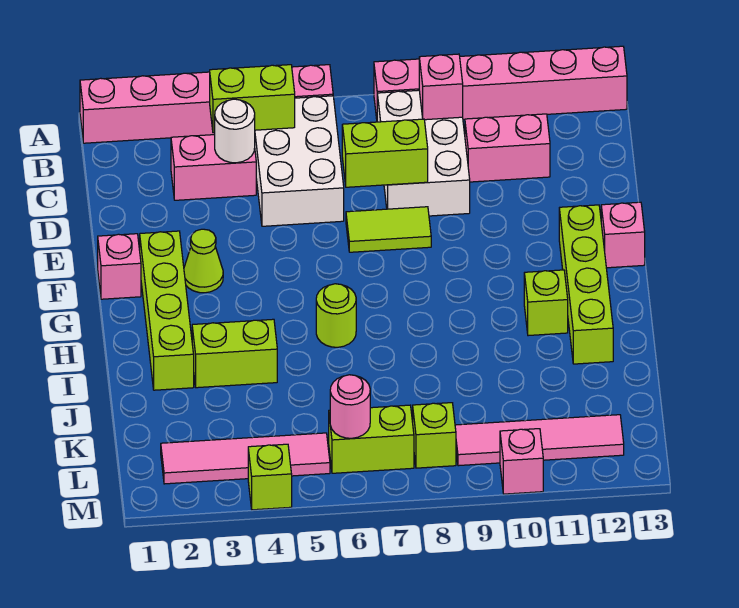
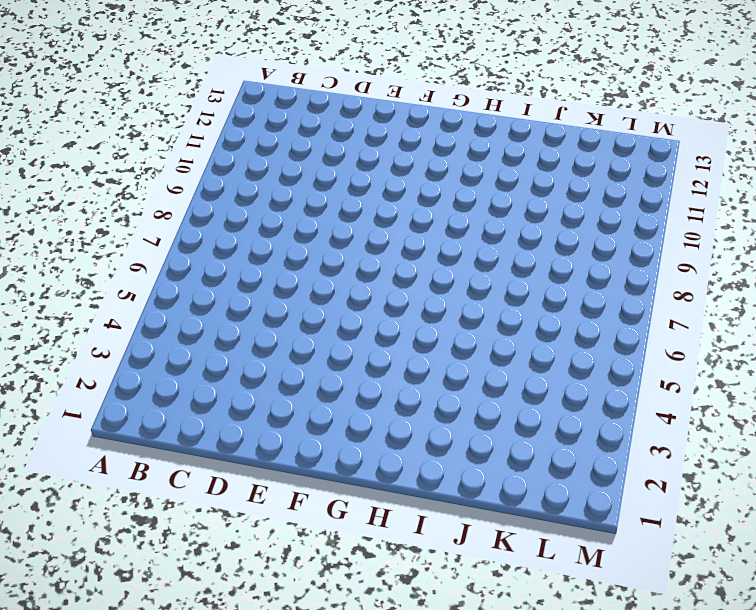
none -> pink 1x6 brick [80,65,333,143]
none -> pink 1x6 brick [374,46,627,120]
none -> white 2x3 brick [255,96,344,226]

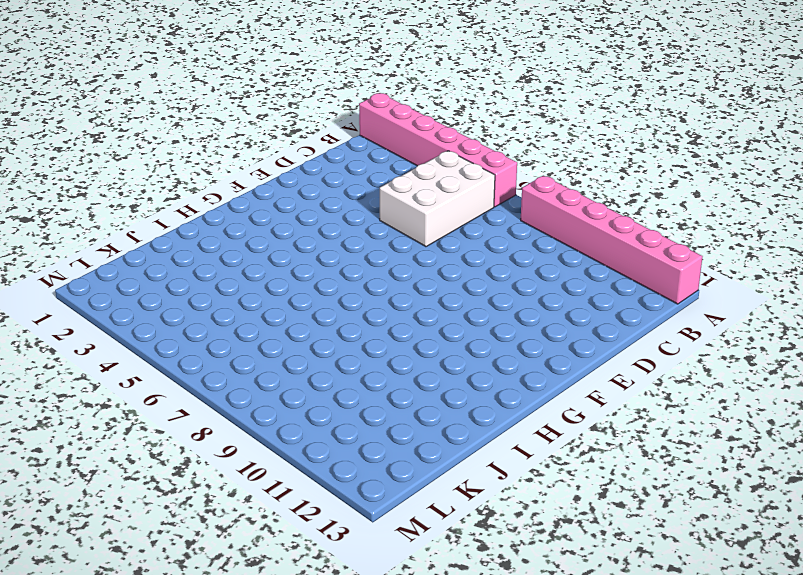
none -> white 2x3 brick [377,90,470,216]
none -> pink 1x2 brick [171,135,256,200]
none -> pink 1x2 brick [465,114,550,182]

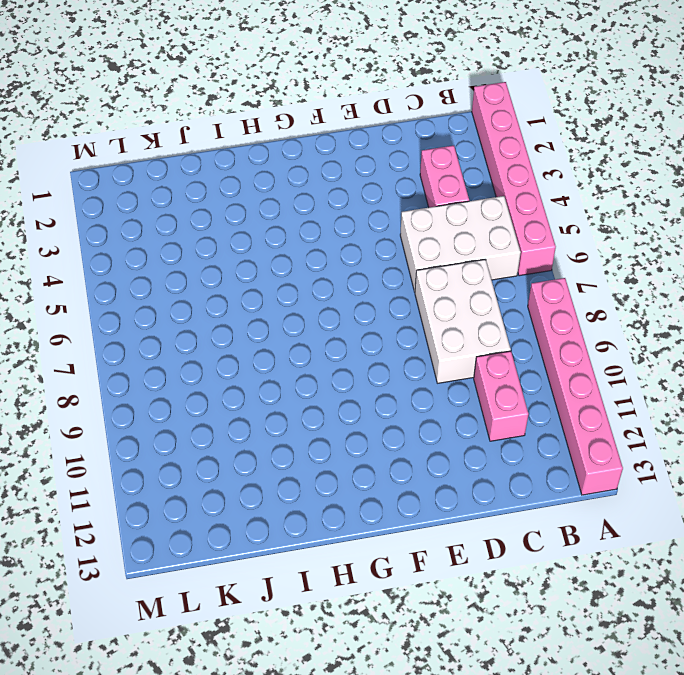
white 2x3 brick [415,259,511,383] -> white 2x3 brick turned to [377,90,470,216]
none -> lime 1x2 tile [346,207,431,252]
none -> pink 1x1 brick [98,234,141,299]
none -> lime 1x4 brick [140,231,194,390]

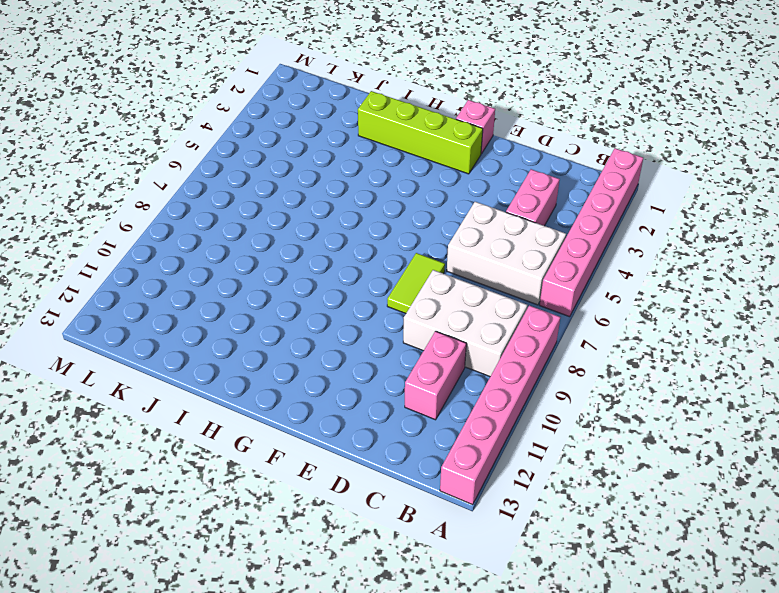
none -> lime 1x1 cone [184,229,223,293]
none -> lime 1x4 brick [559,205,613,364]
none -> pink 1x1 brick [601,202,645,268]

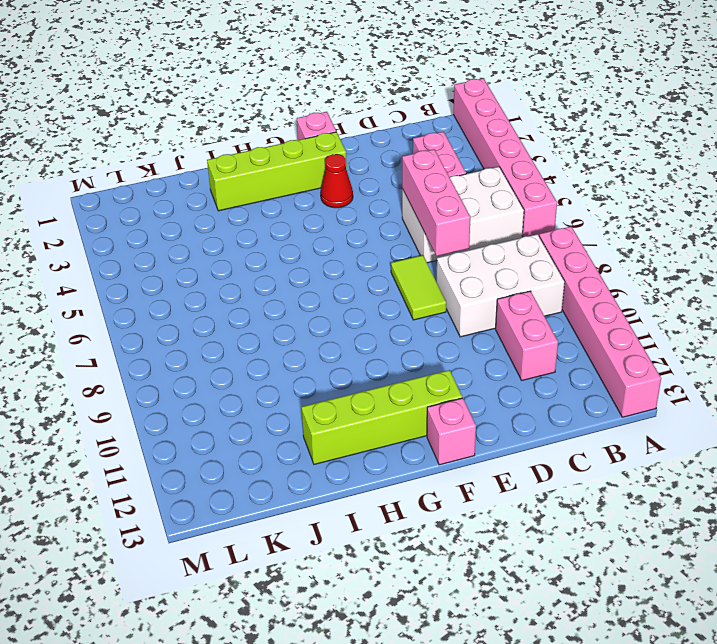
pink 1x3 brick [402,149,470,256] -> lime 1x2 brick [342,119,428,187]
red 1x1 cone [321,154,353,208] -> lime 1x1 cone [184,229,223,293]
none -> lime 1x1 round brick [316,284,356,347]
none -> lime 1x1 brick [524,270,568,336]
none -> lime 1x2 brick [192,319,277,388]

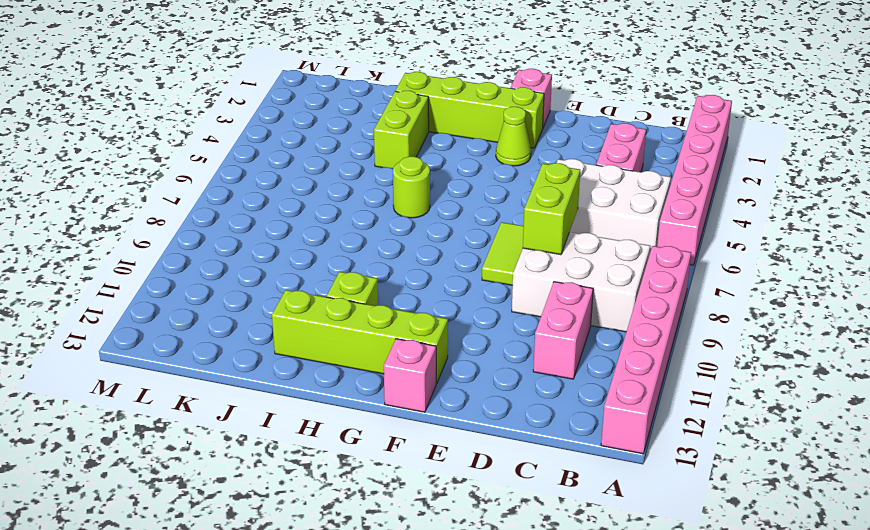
none -> pink 1x4 tile [161,433,330,484]
none -> lime 1x2 brick [329,405,414,473]
none -> lime 1x1 brick [413,403,456,468]

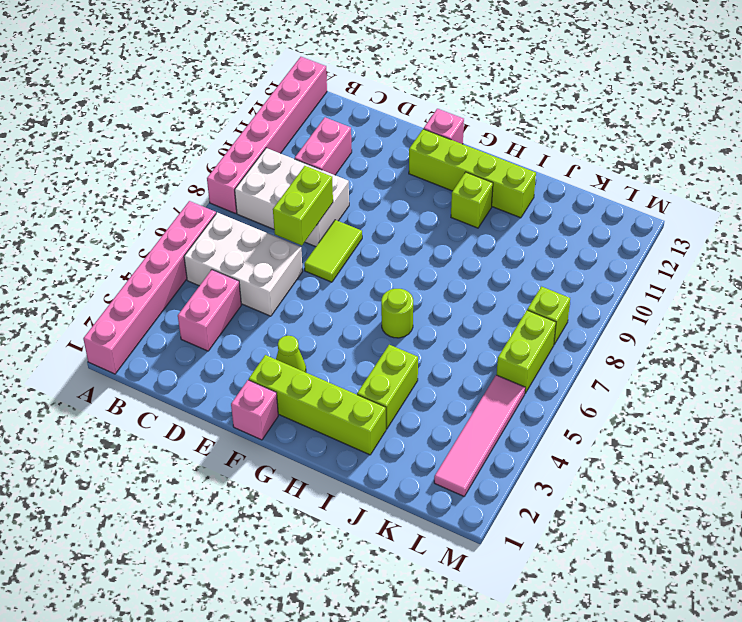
none -> pink 1x4 tile [455,415,624,466]
none -> lime 1x1 brick [248,444,292,510]
none -> pink 1x1 brick [500,429,543,494]

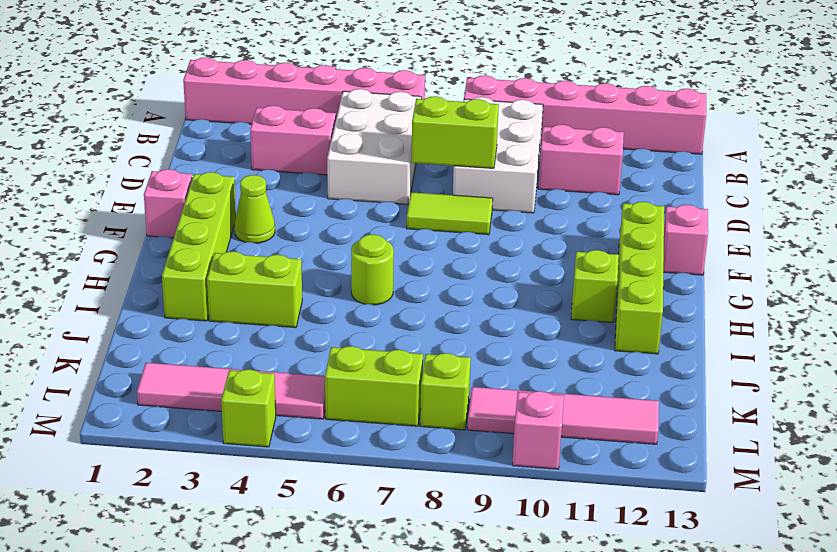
none -> lime 1x2 brick [210,65,295,133]
none -> pink 1x1 brick [419,54,463,120]
none -> white 1x1 round brick [215,99,255,163]

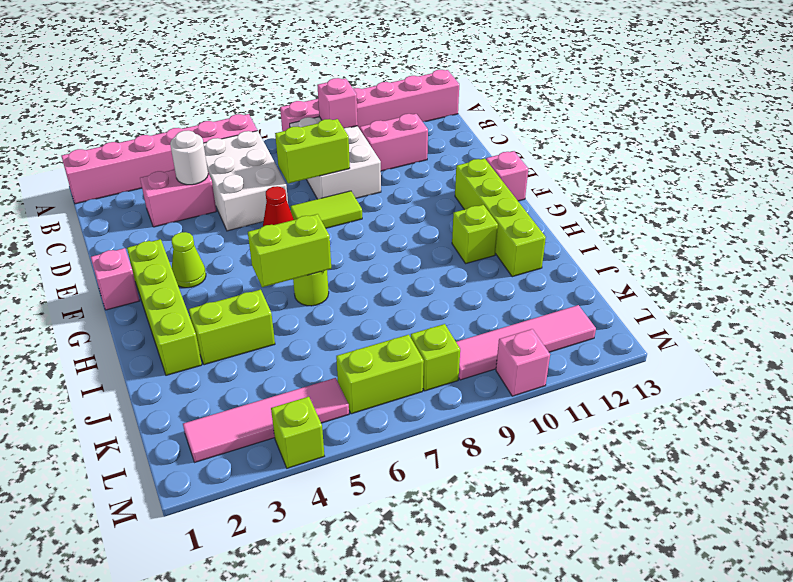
red 1x1 cone [263,186,294,226] -> none
lime 1x2 brick [248,214,331,287] -> lime 1x2 brick moved to [210,65,295,133]
none -> pink 1x1 round brick [330,375,370,438]

